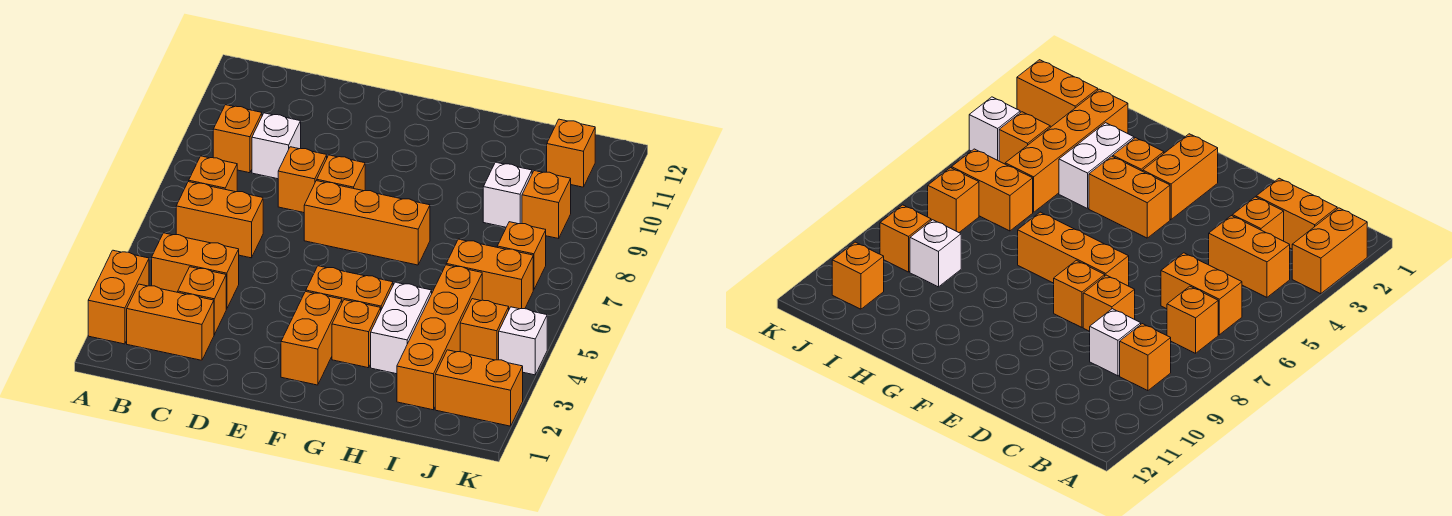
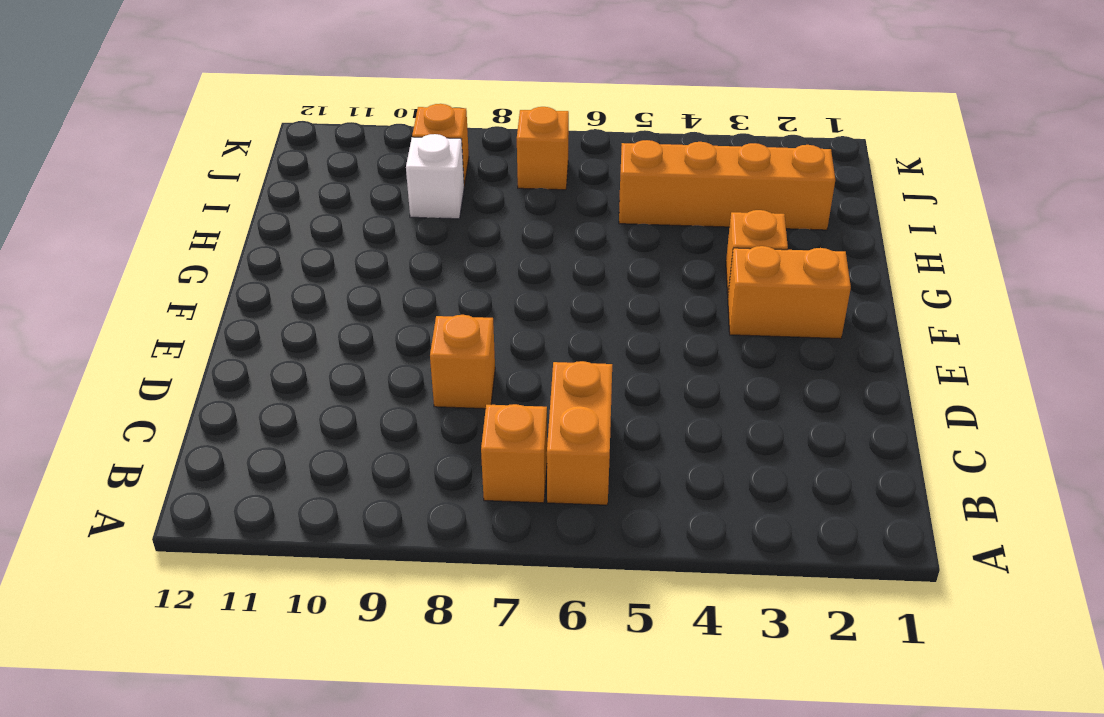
none -> orange 1x2 brick [88,250,149,344]
none -> orange 1x2 brick [127,284,214,360]
none -> orange 1x2 brick [152,233,239,309]

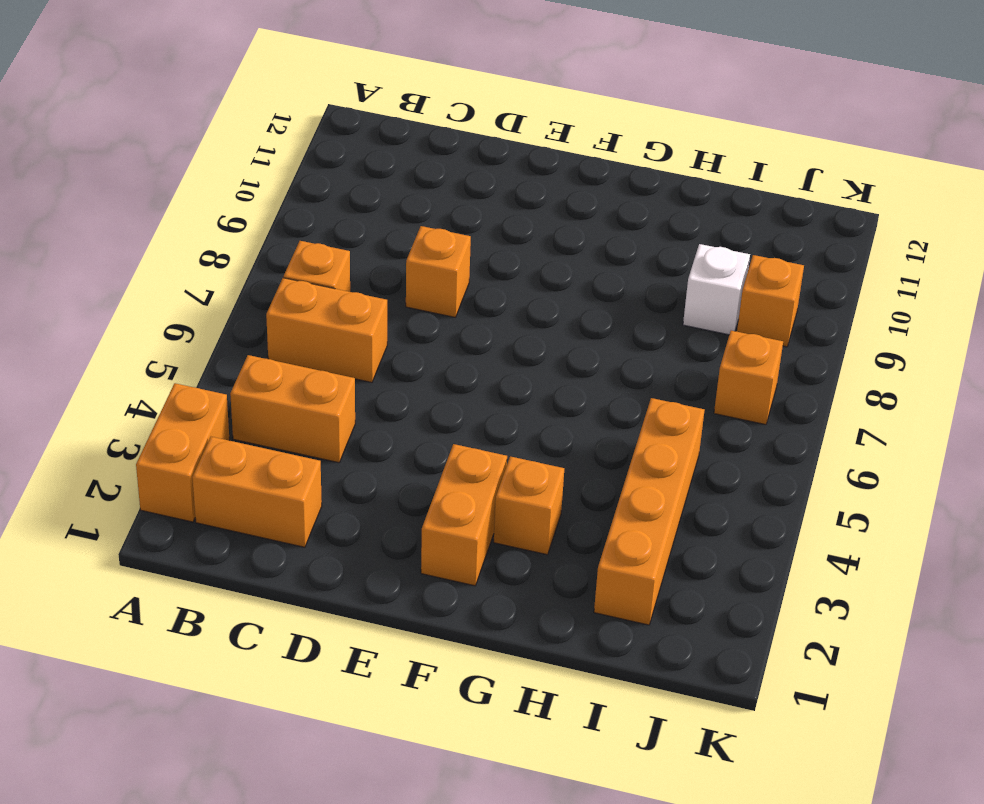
none -> orange 1x1 brick [213,105,262,173]
none -> orange 1x1 brick [178,267,226,335]
none -> white 1x1 brick [252,113,301,179]

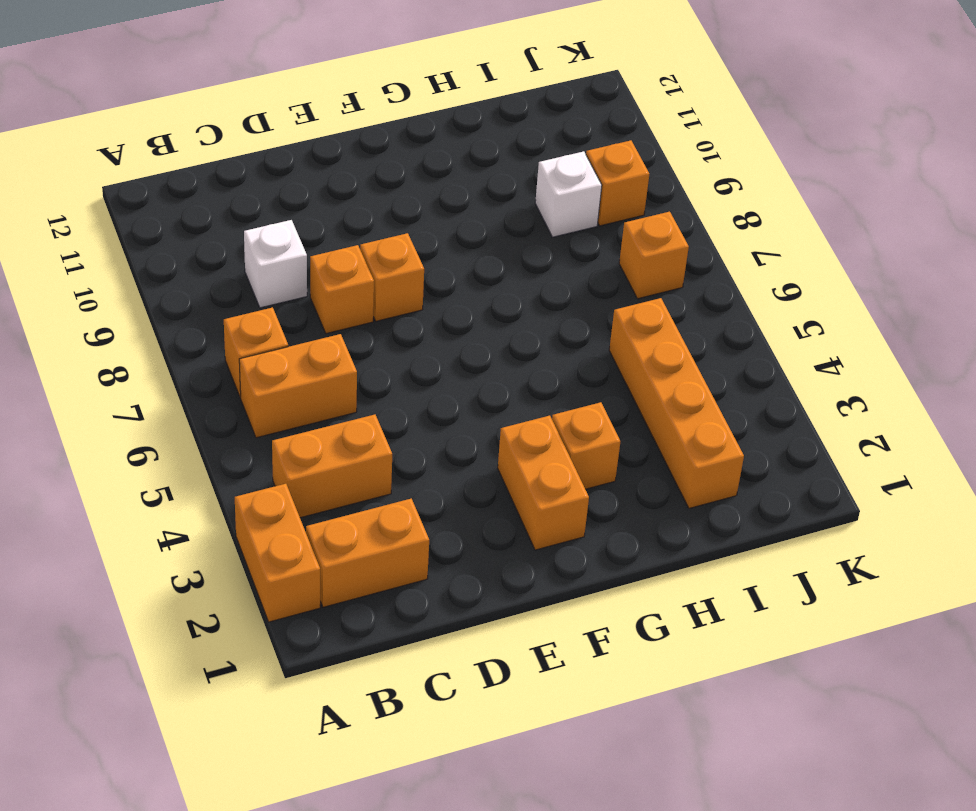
none -> orange 1x1 brick [213,105,262,173]
none -> orange 1x1 brick [178,267,226,335]
none -> orange 1x3 brick [304,181,430,265]

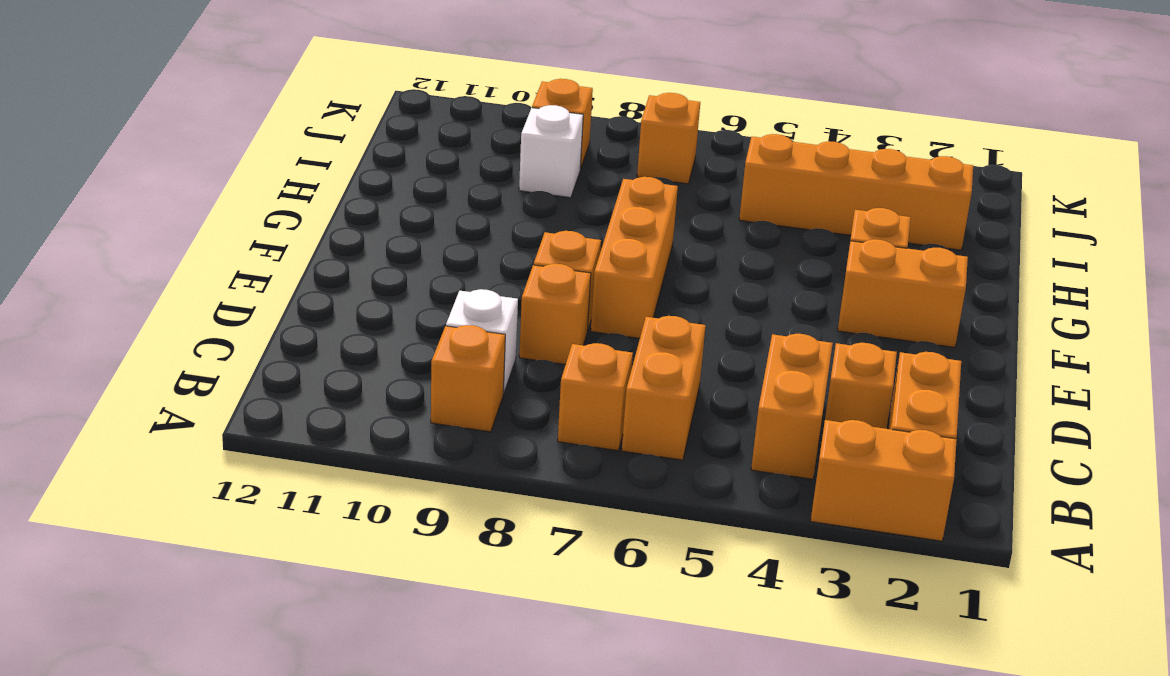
none -> orange 1x2 brick [306,266,393,309]
none -> white 1x2 brick [371,282,432,374]
none -> orange 1x2 brick [446,239,533,309]

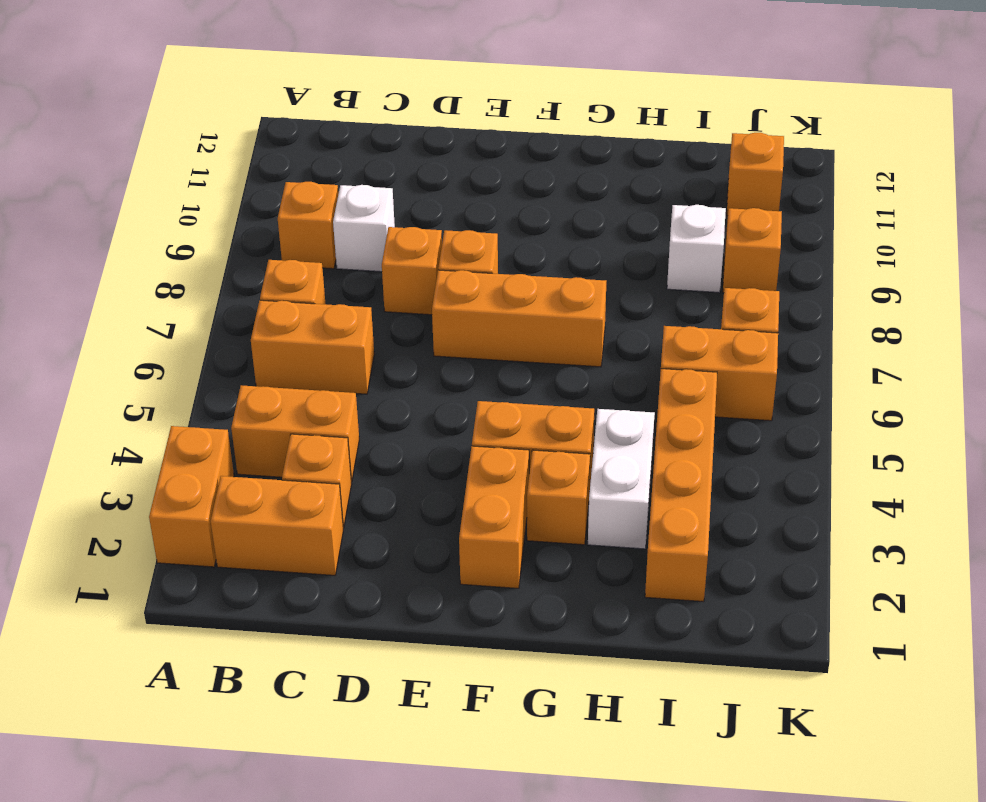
none -> orange 1x2 brick [435,350,523,426]
none -> orange 1x1 brick [460,299,509,360]
none -> white 1x1 brick [499,307,547,375]

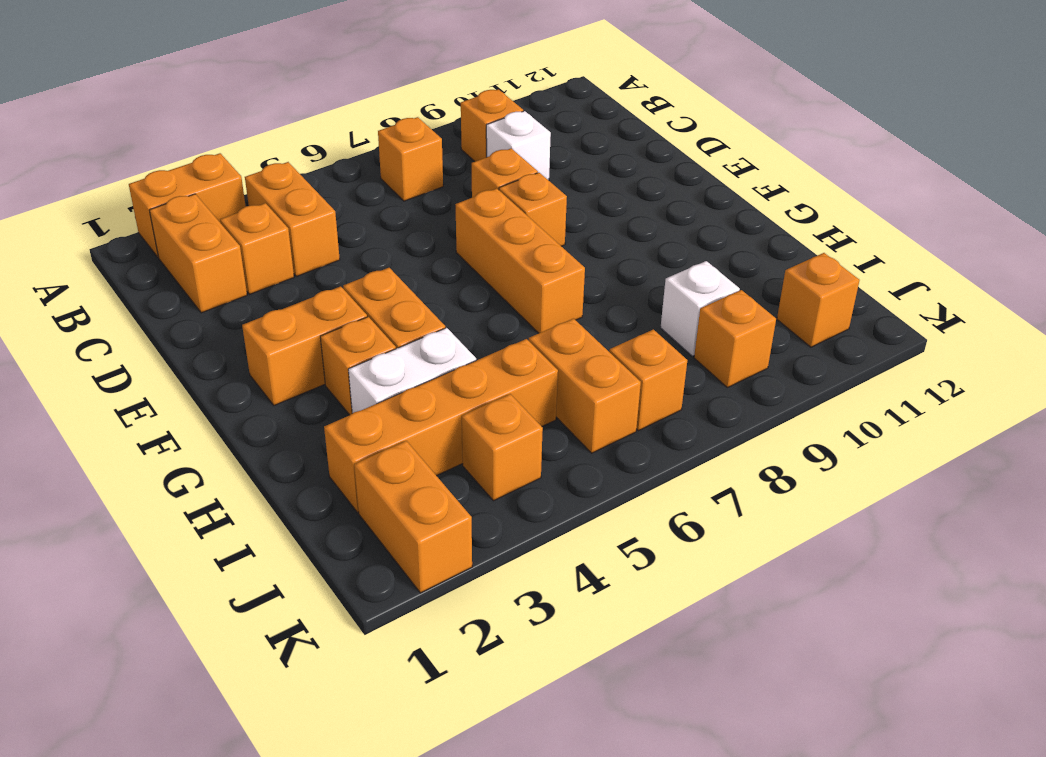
none -> orange 1x2 brick [176,182,263,258]
none -> white 1x1 brick [499,307,547,375]

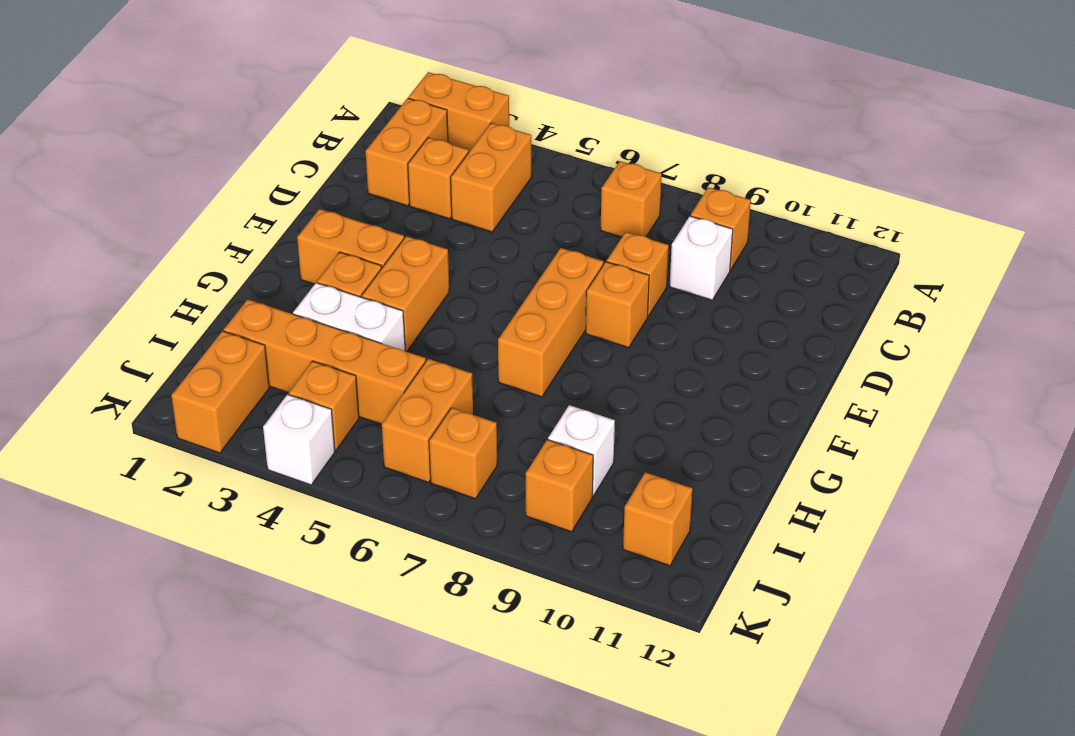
none -> orange 1x2 brick [176,182,263,258]

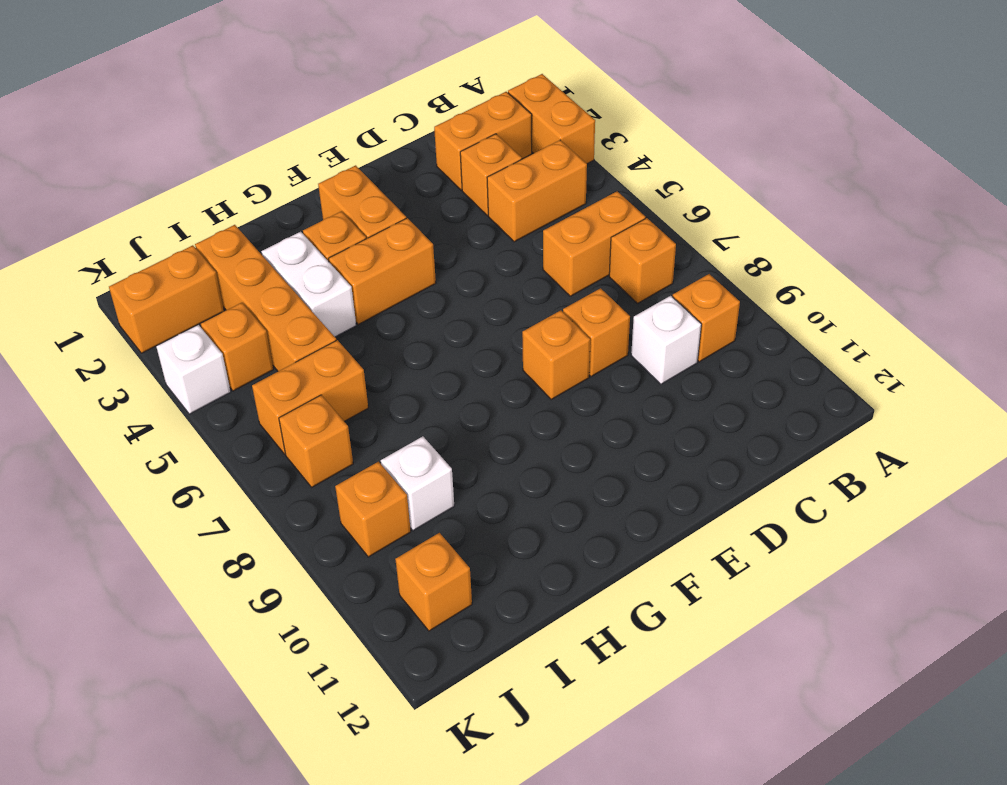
none -> orange 1x3 brick [304,181,430,265]

